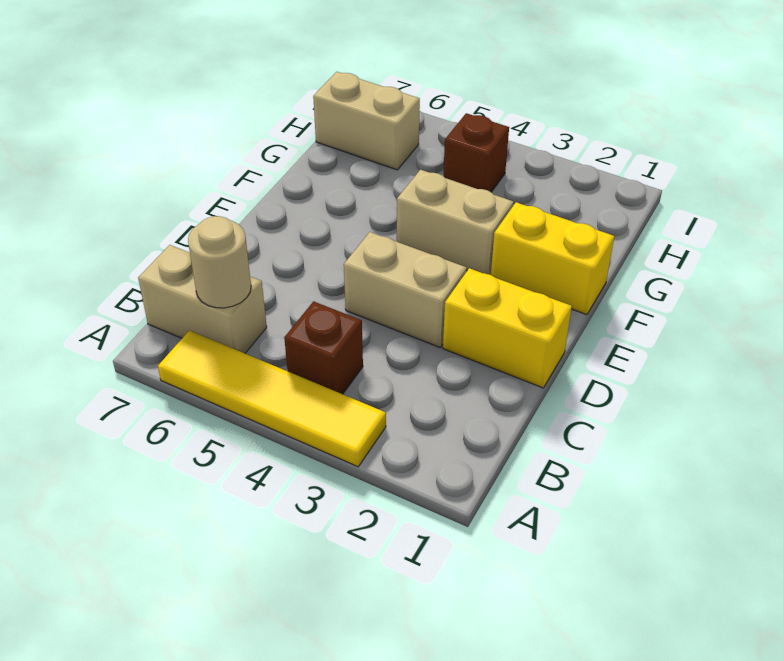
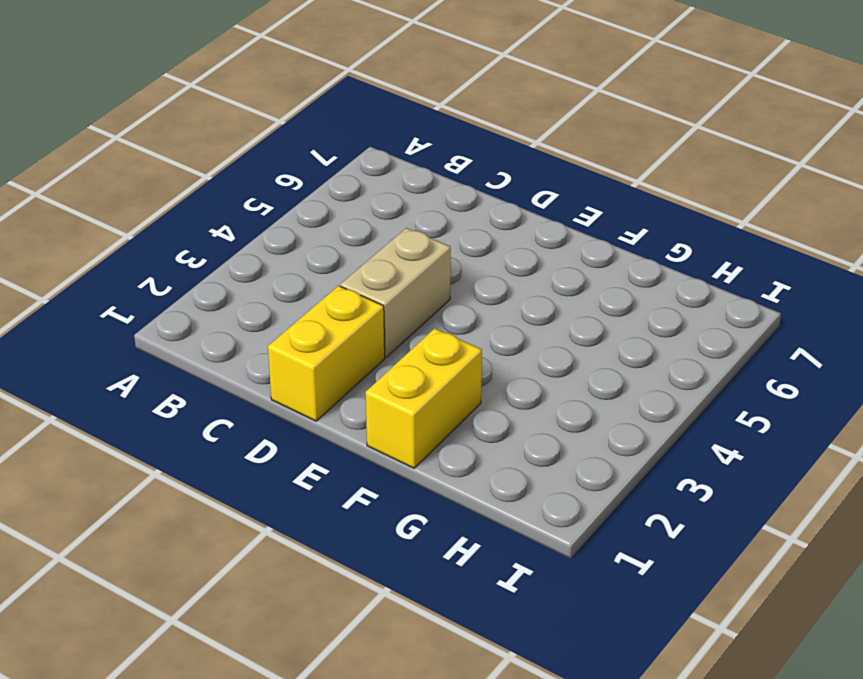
none -> yellow 1x4 tile [158,330,386,467]
none -> brown 1x1 brick [284,301,363,394]

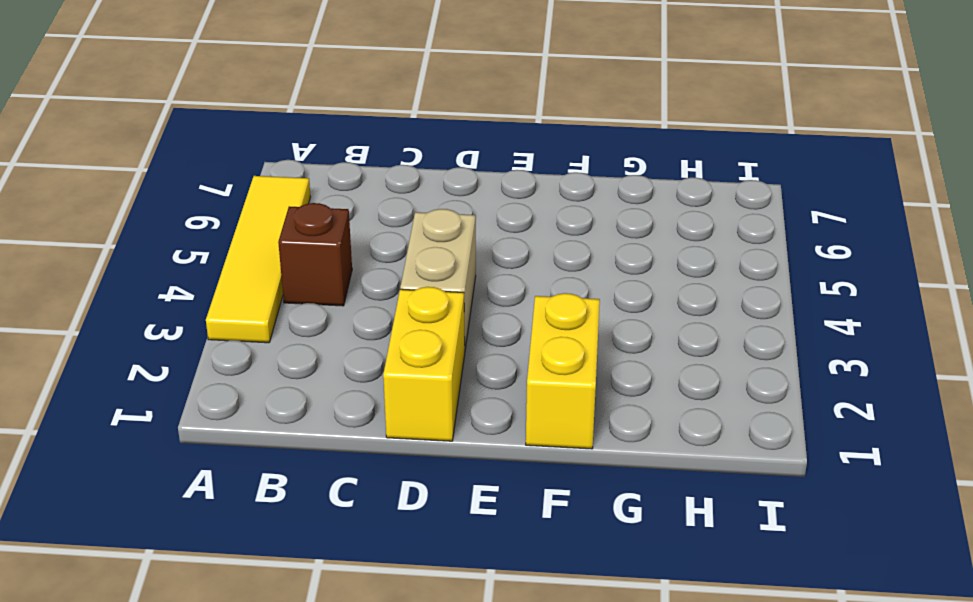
none -> tan 1x2 brick [138,245,267,353]
none -> tan 1x2 brick [397,170,513,275]

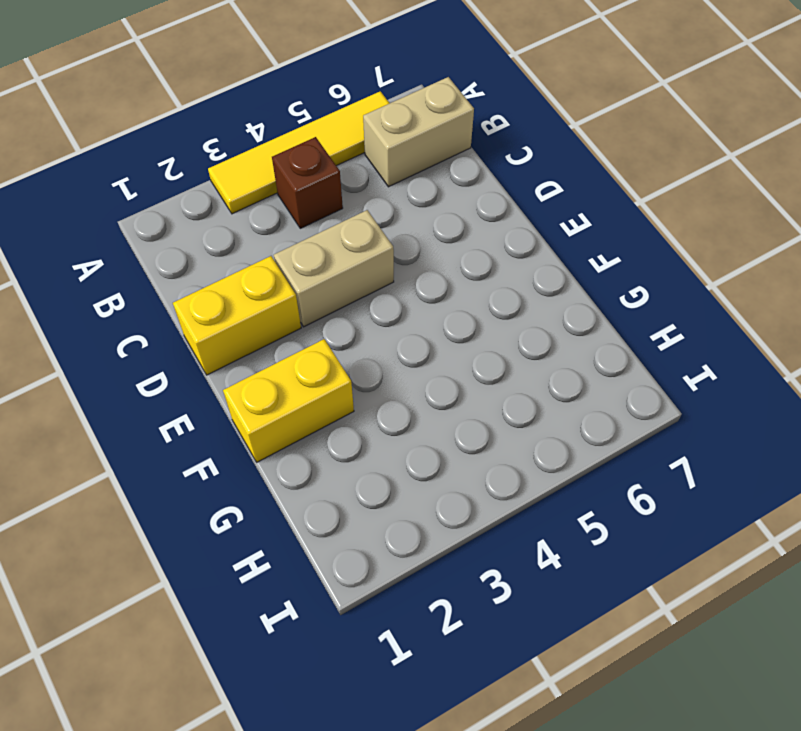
none -> tan 1x2 brick [397,170,513,275]
none -> brown 1x1 brick [443,113,509,192]

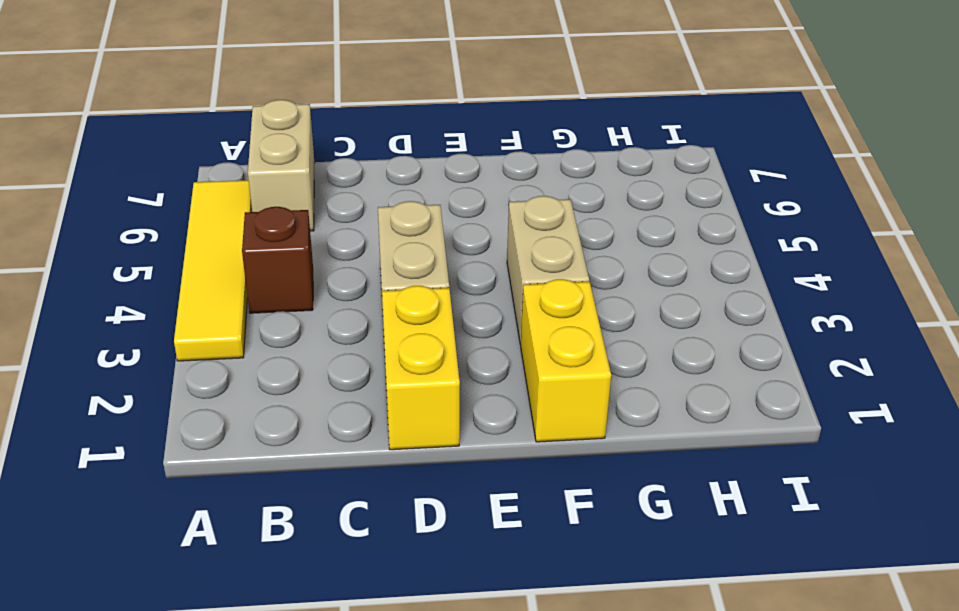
none -> brown 1x1 brick [443,113,509,192]
none -> tan 1x2 brick [313,72,420,170]

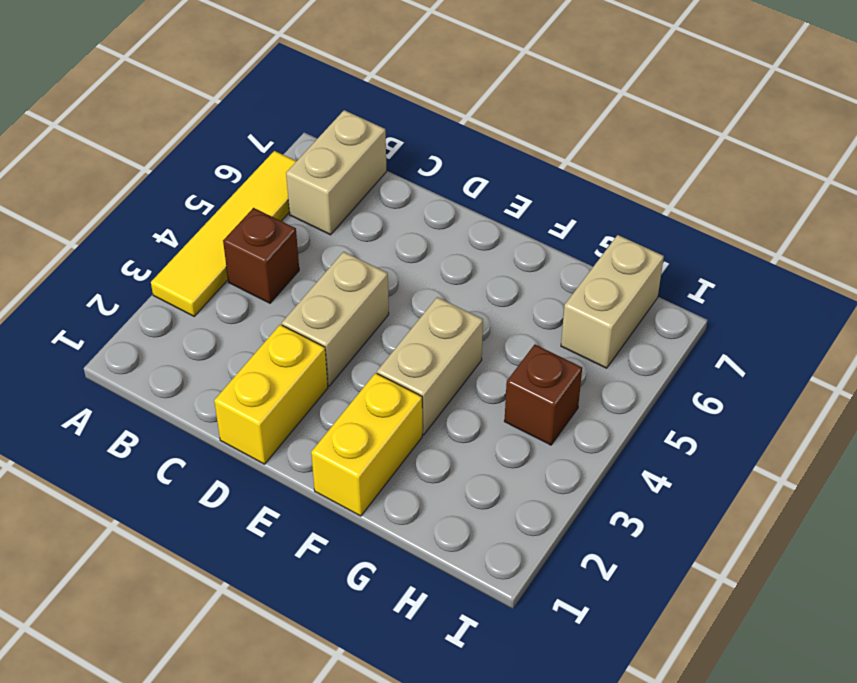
none -> tan 1x1 round brick [188,216,251,308]

